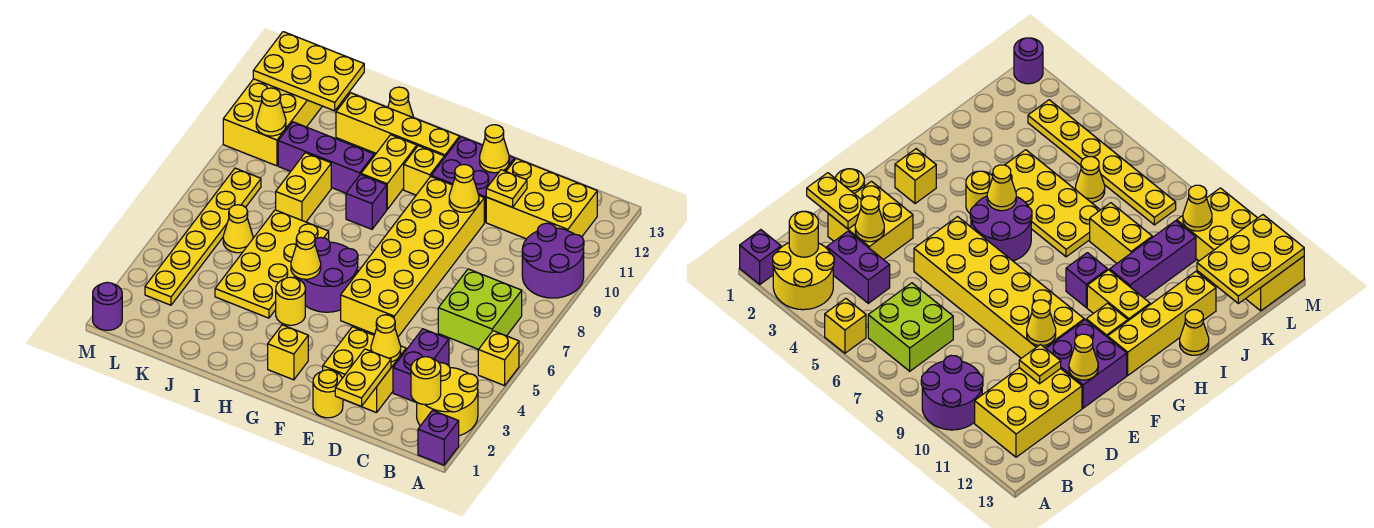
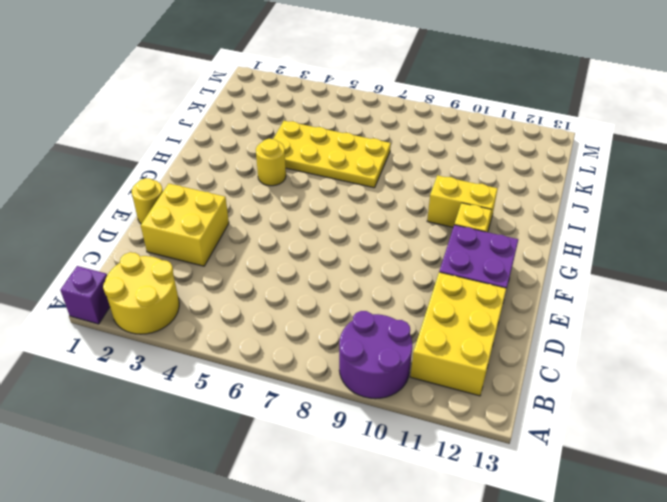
none -> yellow 1x1 brick [478,331,519,386]
none -> lime 2x2 brick [438,269,522,349]
none -> purple 1x2 brick [393,329,449,403]
none -> yellow 2x6 brick [341,177,484,337]

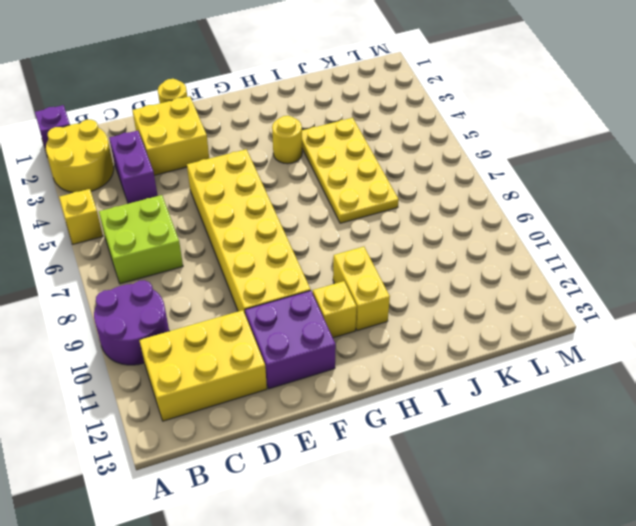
none -> yellow 1x1 brick [268,325,308,380]
none -> purple 2x2 round brick [296,237,358,312]
none -> yellow 1x4 brick [336,93,460,158]
none -> purple 1x1 brick [346,175,387,229]

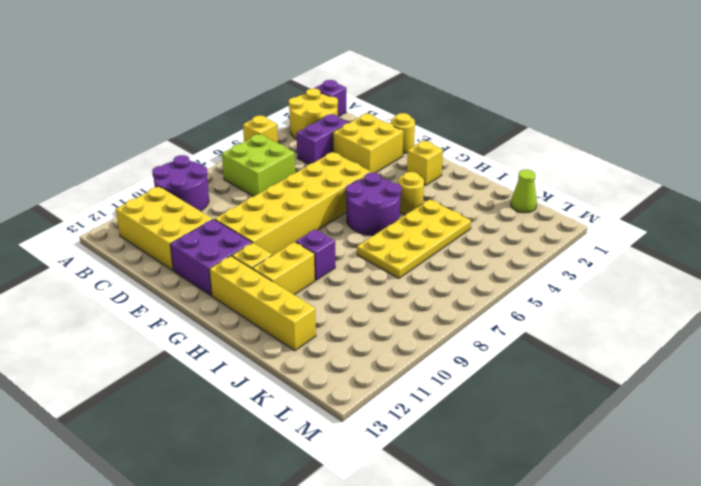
lime 1x1 cone [511,170,537,213] -> none
none -> purple 1x3 brick [278,122,374,193]
none -> yellow 1x1 cone [388,87,414,118]
none -> yellow 1x2 brick [276,153,331,222]
none -> yellow 1x1 cone [223,205,253,253]

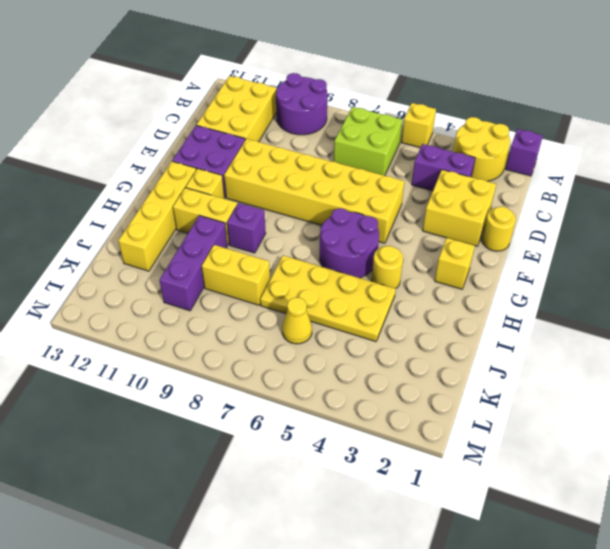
none -> yellow 1x1 cone [388,87,414,118]
none -> yellow 1x6 plate [145,168,261,305]
none -> yellow 2x4 brick [223,79,322,166]
none -> purple 1x1 round brick [93,282,122,330]

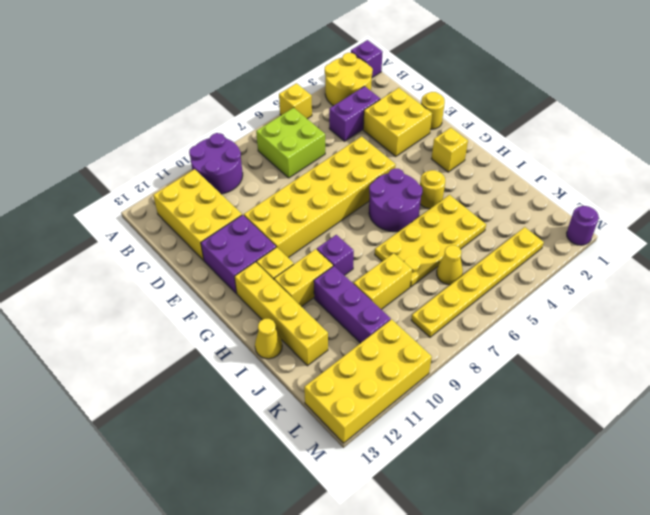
none -> yellow 1x1 round brick [411,357,441,405]
none -> yellow 1x2 plate [335,349,391,406]
none -> yellow 1x1 cone [371,315,401,362]
none -> yellow 1x1 plate [486,170,527,207]

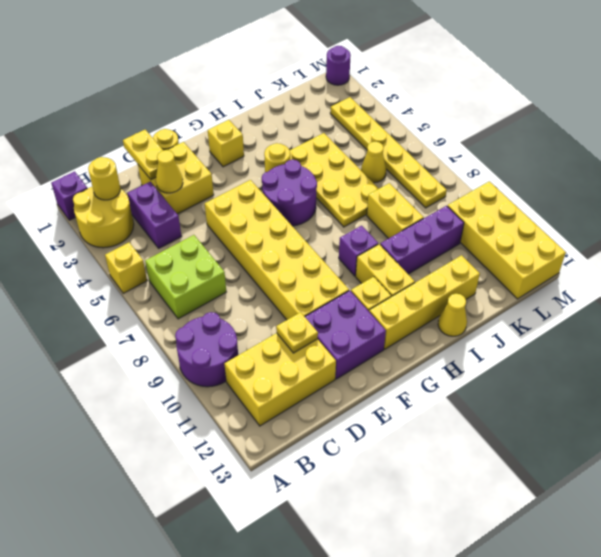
none -> yellow 1x1 cone [449,165,479,212]
none -> yellow 1x1 cone [480,125,509,173]
none -> yellow 1x1 cone [291,231,321,279]
none -> yellow 2x3 plate [253,32,364,111]

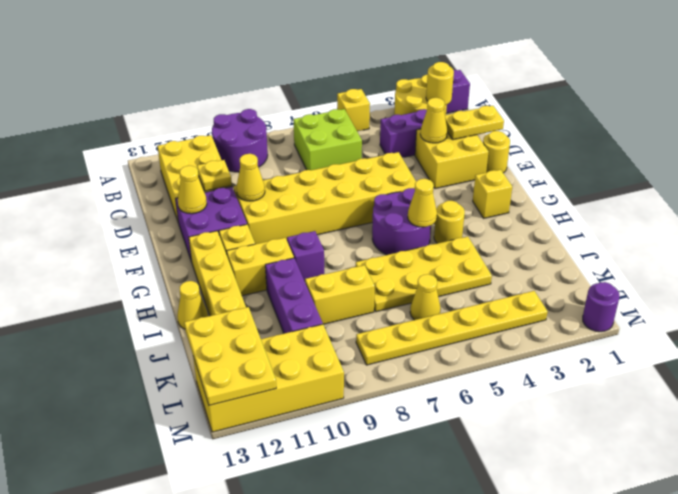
none -> yellow 1x1 cone [256,88,286,136]

